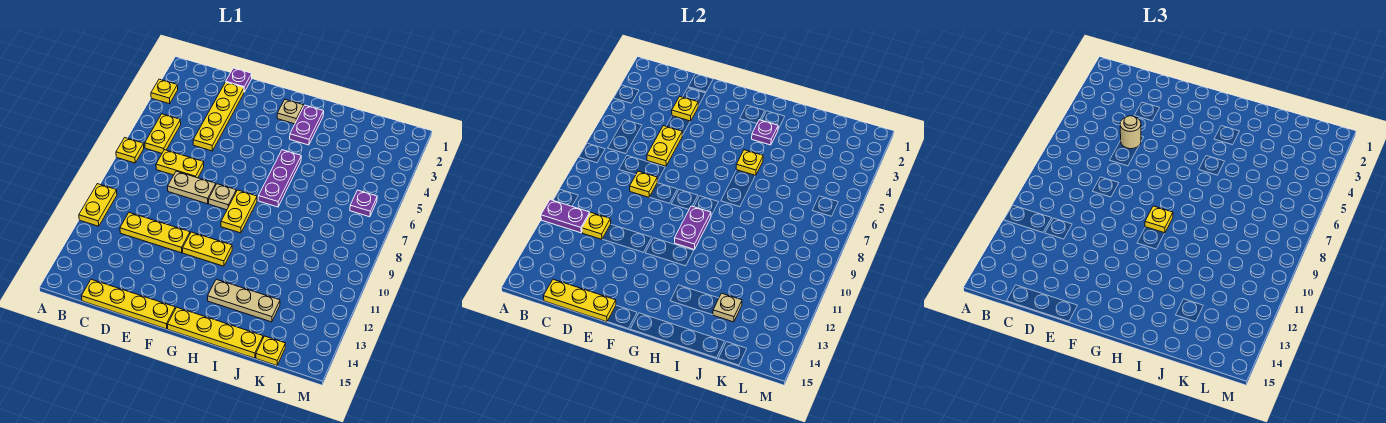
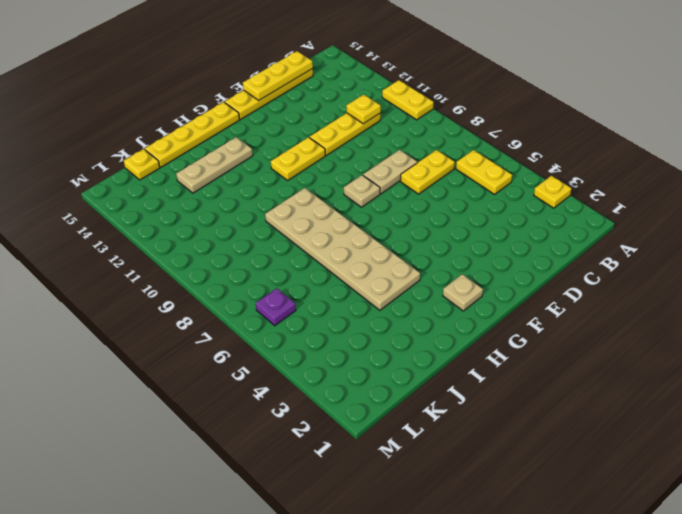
tan 2x6 plate [265,188,420,310] -> purple 1x3 plate [258,150,301,207]
none -> yellow 1x1 plate [116,138,144,163]
none -> purple 1x1 plate [226,68,252,92]
none -> yellow 1x4 plate [193,82,244,151]
none -> yellow 1x2 plate [221,190,257,233]

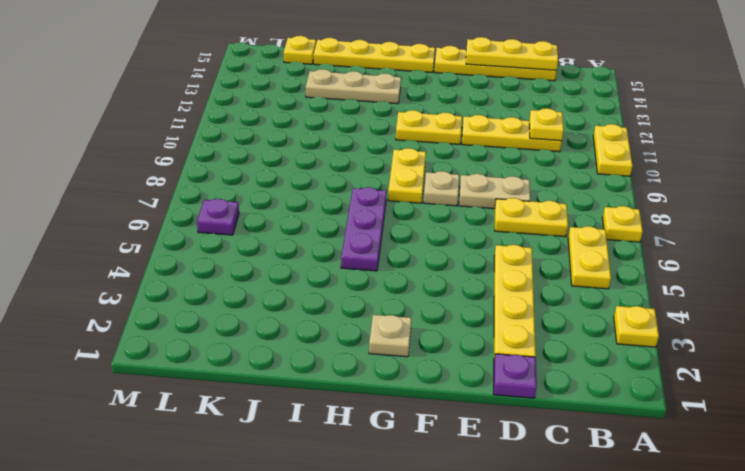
none -> purple 1x2 plate [290,105,324,145]
none -> purple 1x2 plate [541,200,590,233]
none -> yellow 1x1 plate [672,97,698,121]
none -> yellow 1x2 plate [647,126,682,166]

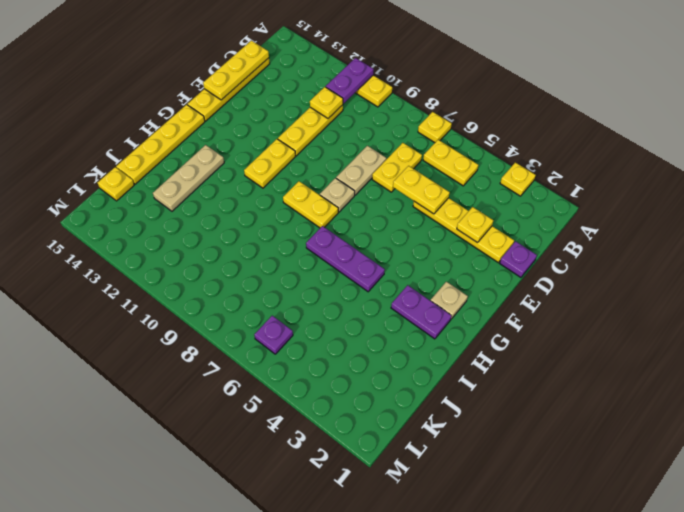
none -> yellow 1x1 plate [630,171,657,197]
none -> purple 1x2 plate [675,206,711,250]
none -> purple 1x1 plate [752,120,778,145]
none -> yellow 1x1 plate [736,150,763,176]

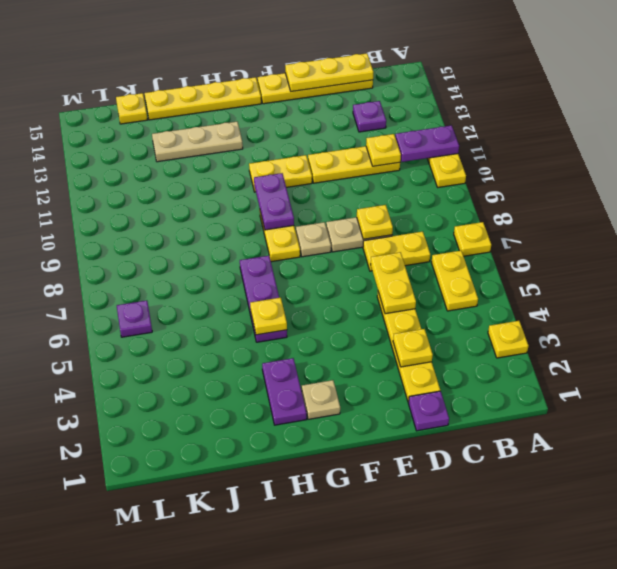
purple 1x1 plate [353,101,386,132] -> purple 1x1 plate moved to [752,120,778,145]
none -> tan 1x1 plate [713,293,742,322]
none -> tan 1x1 round brick [1120,116,1141,149]
none -> yellow 1x1 plate [1145,206,1173,233]

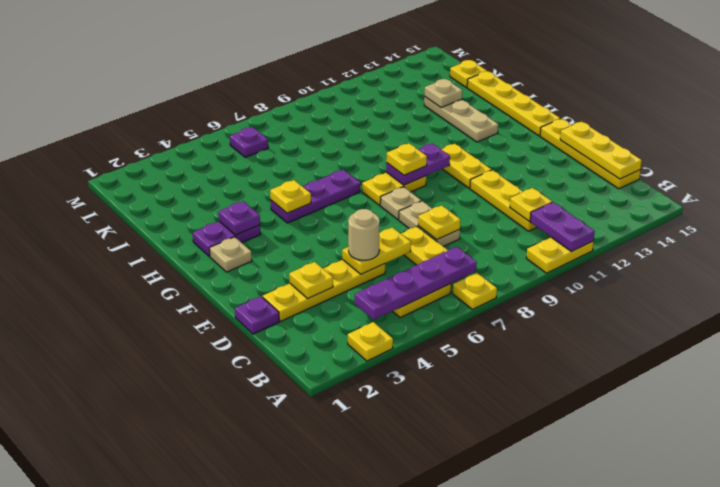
purple 1x4 plate [355,247,477,320] -> none

